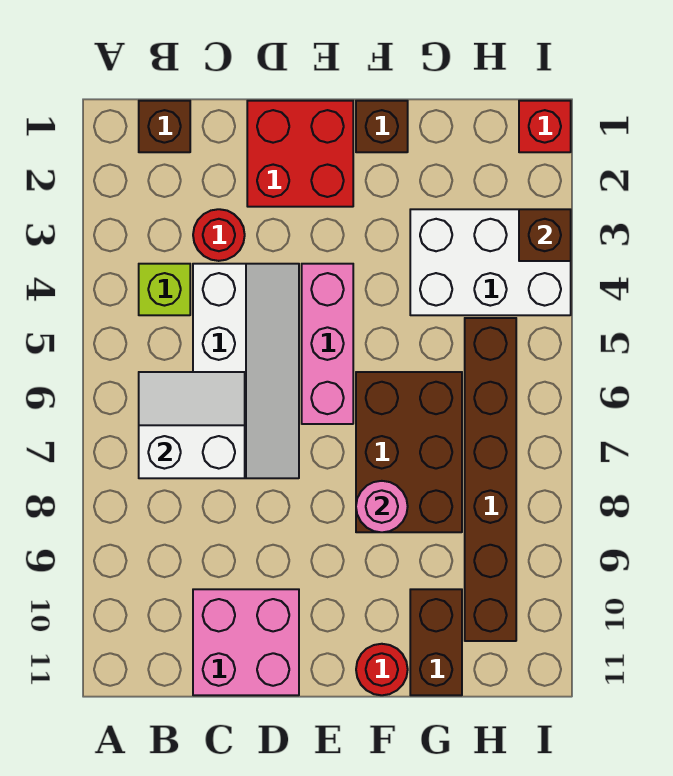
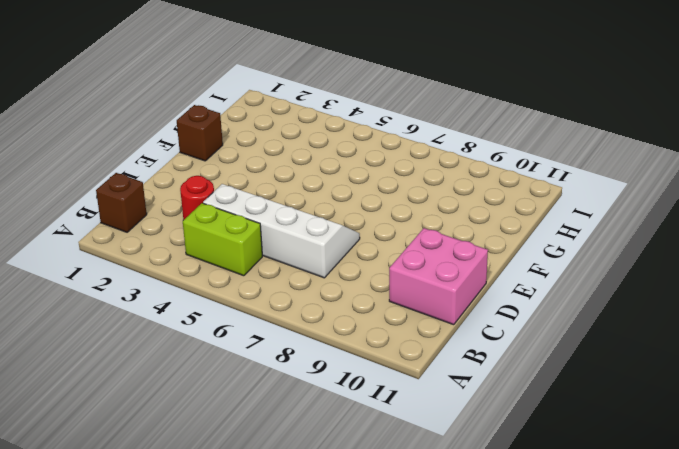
lime 1x2 brick [183,203,262,276] -> lime 1x1 brick [139,264,190,315]
none -> red 2x2 brick [247,101,353,207]
none -> pink 1x3 brick [302,264,353,424]
none -> brown 2x3 brick [356,372,462,532]

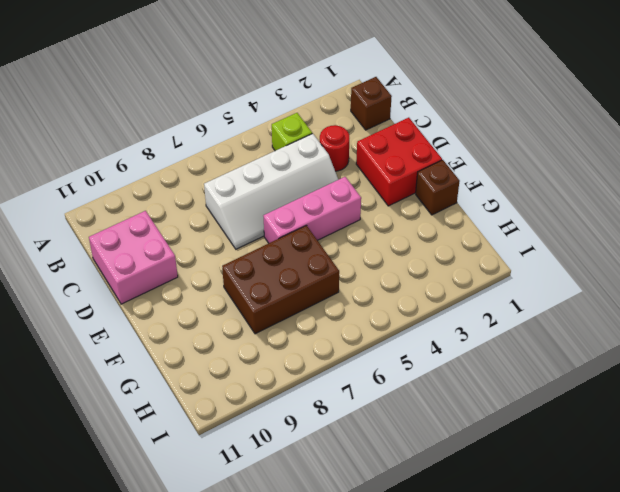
none -> red 1x1 round brick [356,644,408,695]
none -> white 2x3 brick [410,209,571,315]
none -> brown 1x2 brick [410,589,462,695]

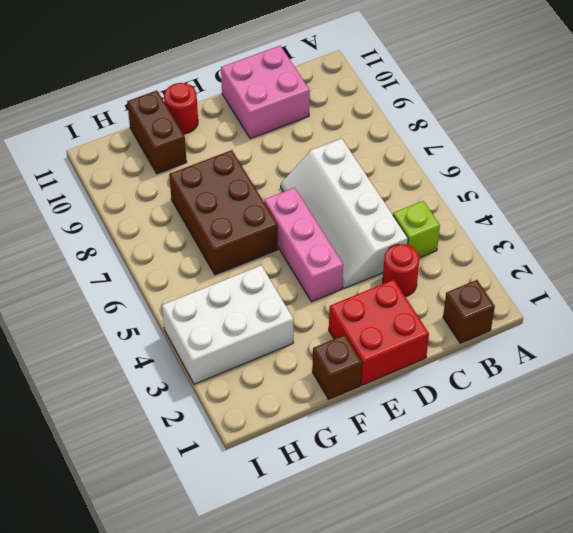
none -> brown 1x6 brick [465,318,516,641]
none -> red 1x1 brick [519,101,571,152]
none -> white 2x2 slope [139,372,245,478]

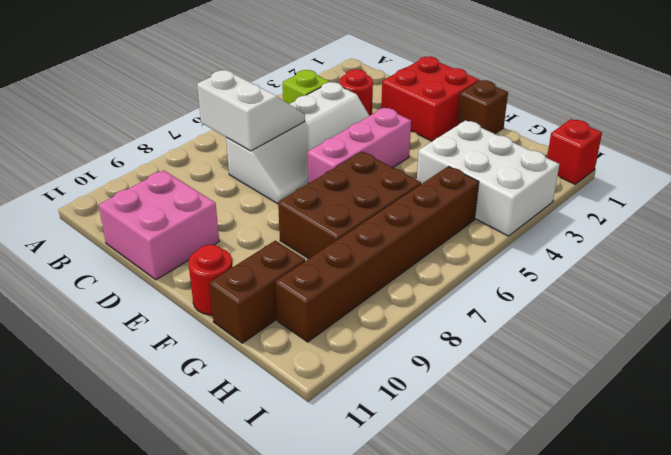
none -> brown 1x1 brick [139,101,190,152]
none -> pink 1x1 round brick [356,481,408,532]
none -> brown 1x1 brick [519,209,571,261]

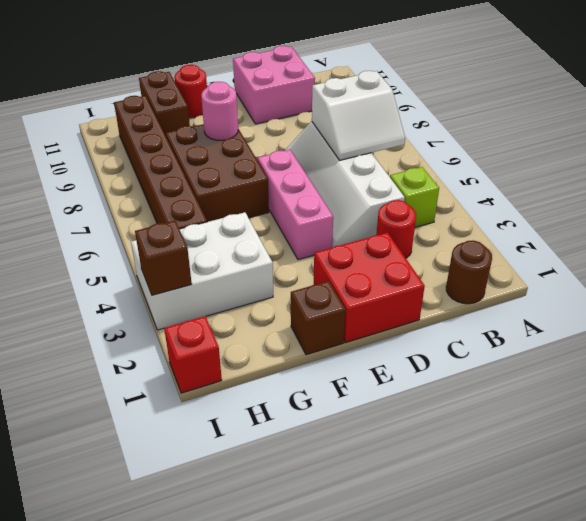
brown 1x1 round brick [446,240,492,304] -> brown 1x1 brick [139,101,190,152]

